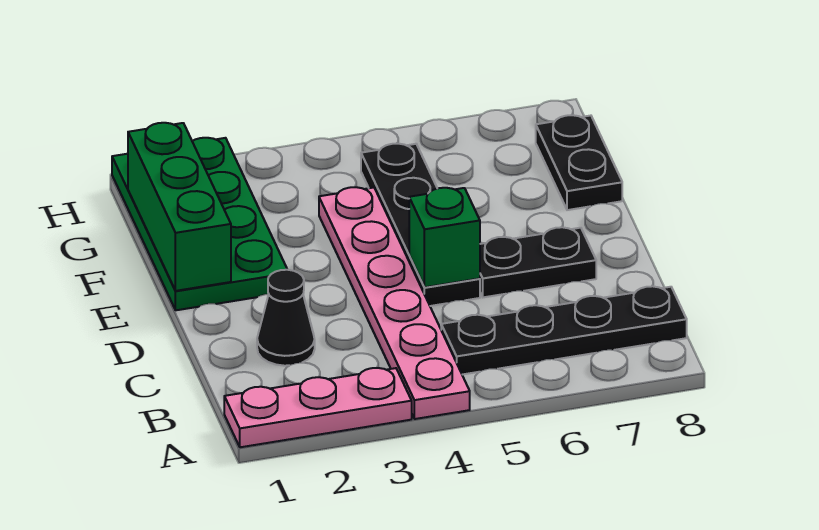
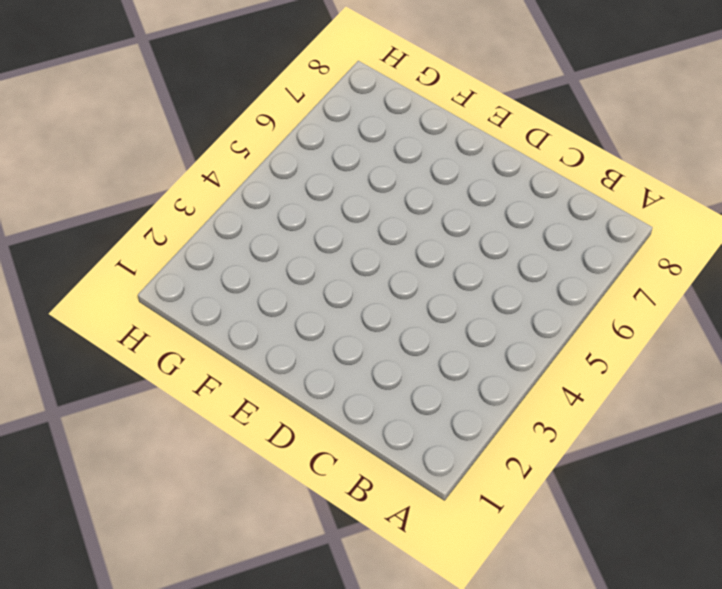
none -> pink 1x3 plate [224,368,412,447]
none -> pink 1x6 plate [319,187,470,419]

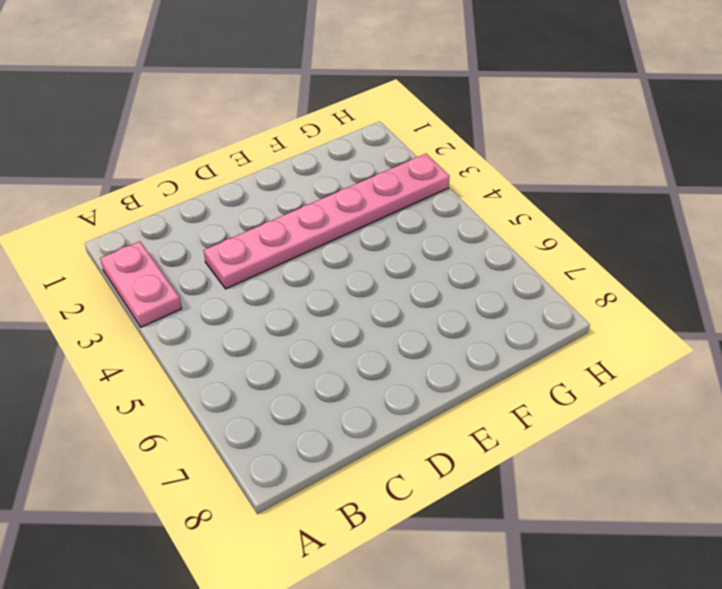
pink 1x2 plate [100,241,182,327] -> pink 1x3 plate [224,368,412,447]
pink 1x6 plate [204,154,450,289] -> pink 1x6 plate moved to [319,187,470,419]
none -> black 1x4 plate [441,286,687,375]
none -> black 1x1 cone [257,270,315,366]

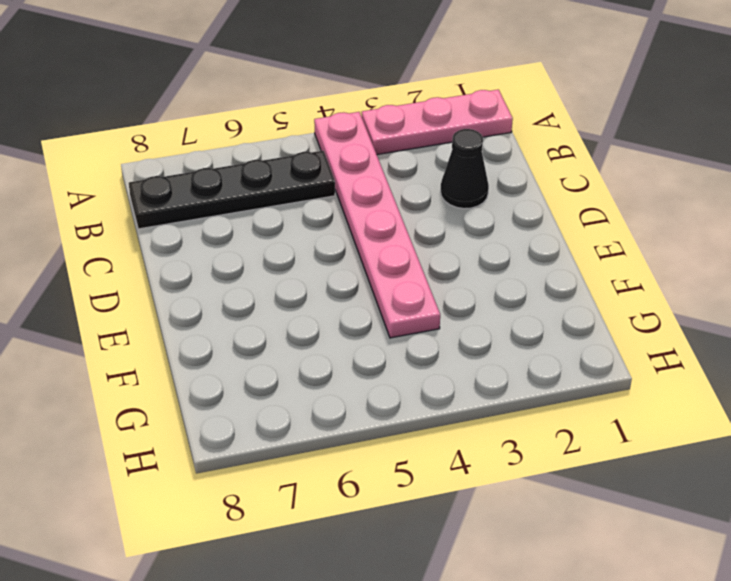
none -> black 1x4 plate [361,144,480,306]
none -> black 1x2 plate [480,227,596,297]

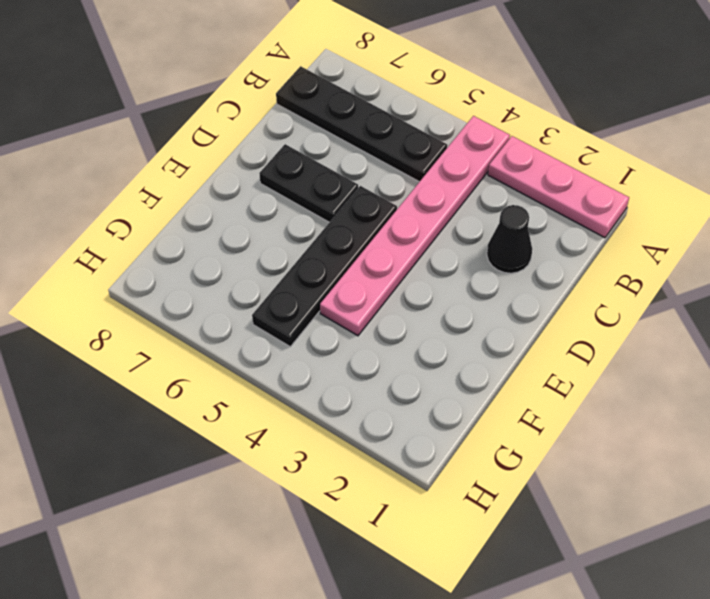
none -> green 2x4 plate [112,138,287,310]
none -> black 1x2 plate [536,115,622,210]

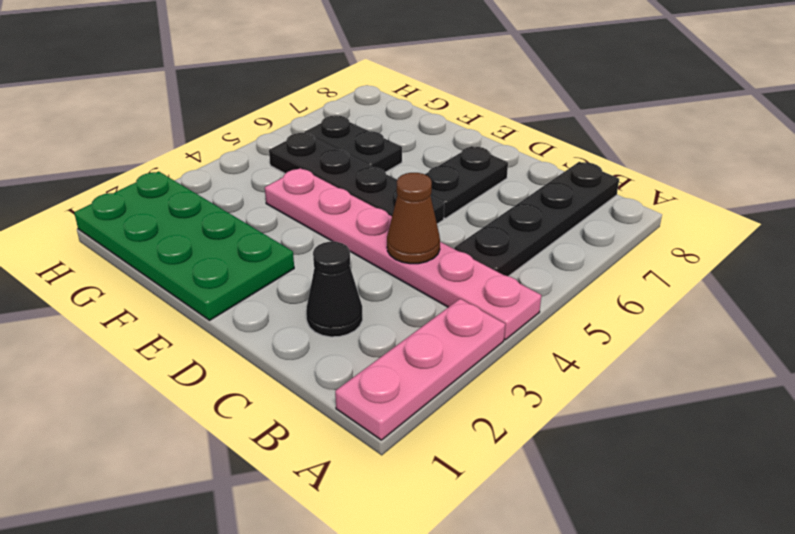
brown 1x1 cone [387,173,440,264] -> none
black 1x2 plate [304,115,402,172] -> black 1x2 plate moved to [536,115,622,210]
none -> green 1x1 brick [409,188,480,287]
none -> green 1x3 brick [128,123,231,291]

